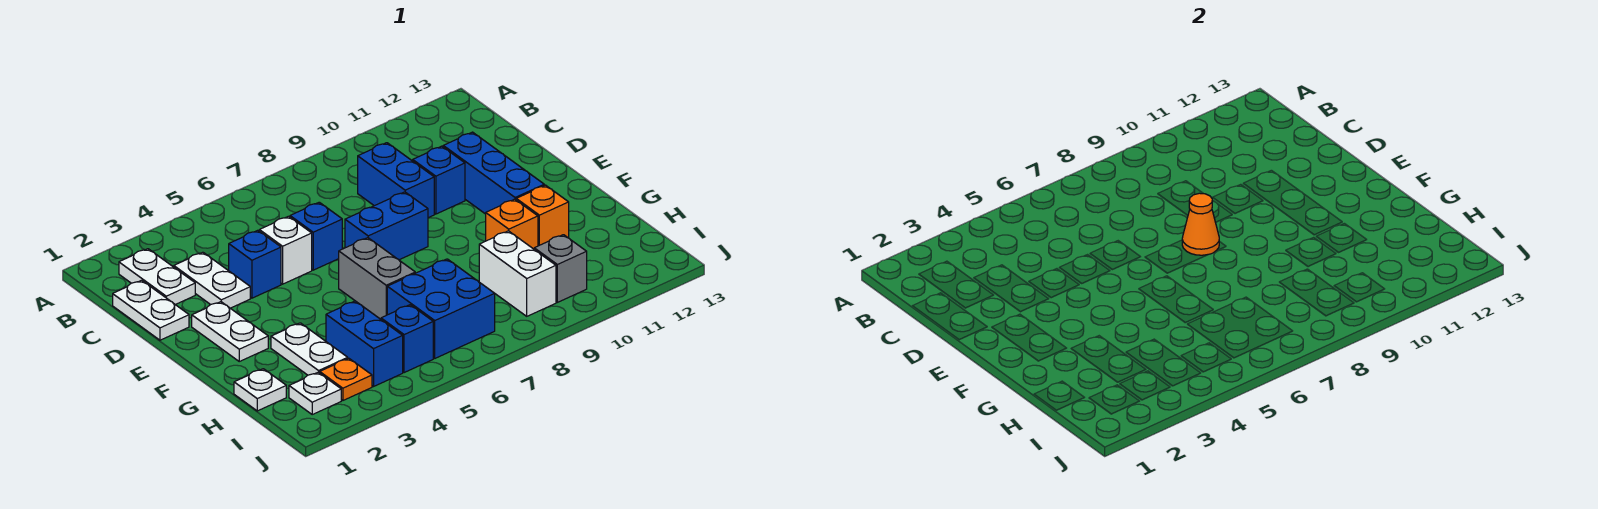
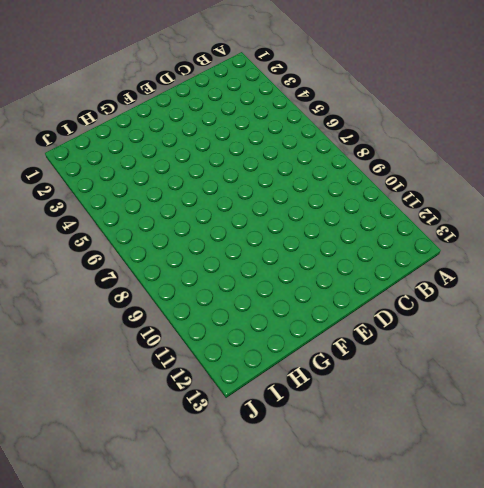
none -> white 1x2 plate [119,249,195,305]
none -> white 1x2 plate [113,280,189,340]
none -> white 1x2 plate [174,252,250,308]

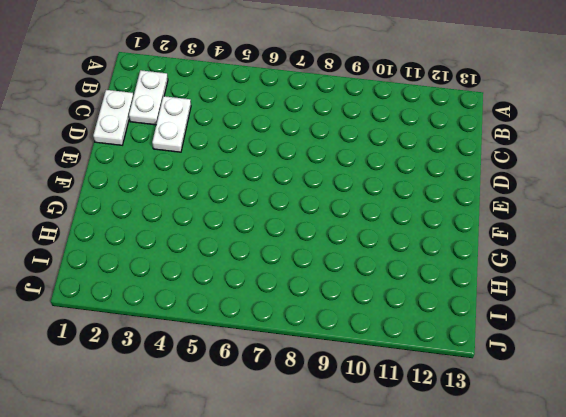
none -> blue 1x2 brick [358,143,434,218]
none -> blue 1x1 brick [229,230,281,298]
none -> white 1x1 brick [259,216,312,284]

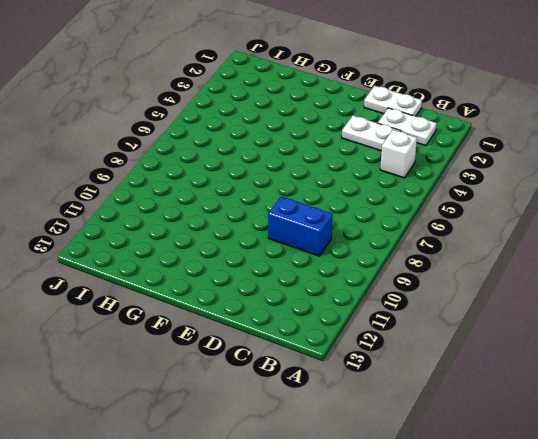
white 1x1 brick [380,130,417,178] -> white 1x1 brick moved to [259,216,312,284]
none -> blue 1x1 brick [229,230,281,298]
none -> blue 1x1 brick [290,202,342,270]
none -> blue 1x1 brick [413,146,465,214]

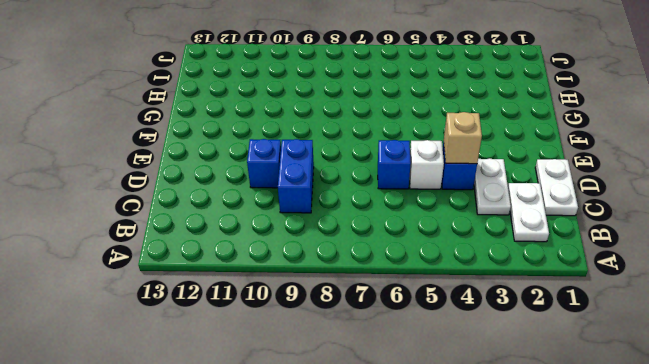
tan 1x1 brick [444,112,482,164] -> none
none -> blue 1x3 brick [443,132,544,214]
none -> white 1x2 plate [192,302,268,361]
none -> blue 1x2 brick [345,192,428,260]

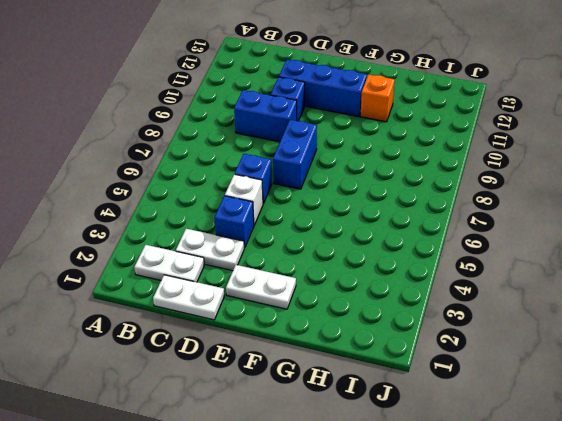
none -> grey 1x2 brick [339,238,415,319]
none -> white 1x2 plate [271,323,348,375]
none -> orange 1x1 brick [486,199,538,249]

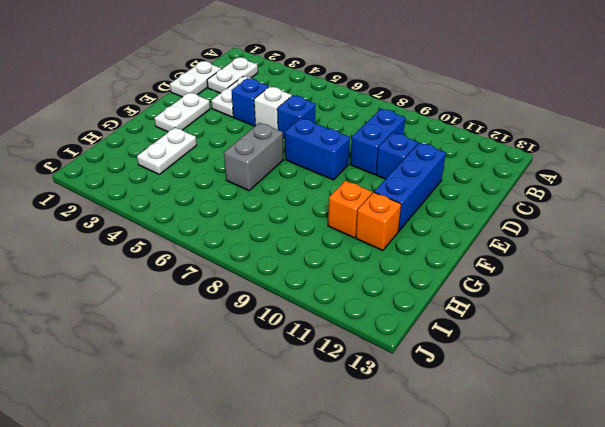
none -> white 1x1 plate [234,369,286,411]
none -> blue 1x2 brick [326,301,403,386]
none -> blue 2x2 brick [387,259,495,358]

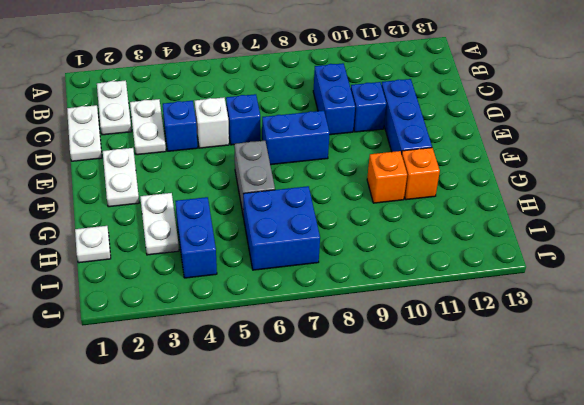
none -> white 1x2 brick [479,231,556,316]
none -> white 1x1 plate [289,372,341,414]
none -> orange 1x1 plate [320,358,372,400]

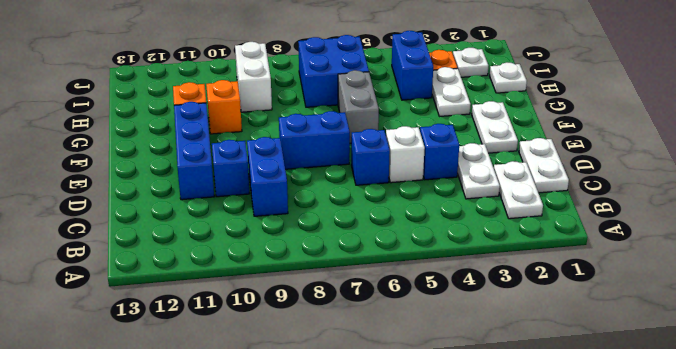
none -> blue 1x1 brick [381,305,433,373]
none -> grey 1x1 brick [534,235,587,302]
none -> orange 1x1 cone [1182,193,1219,255]

